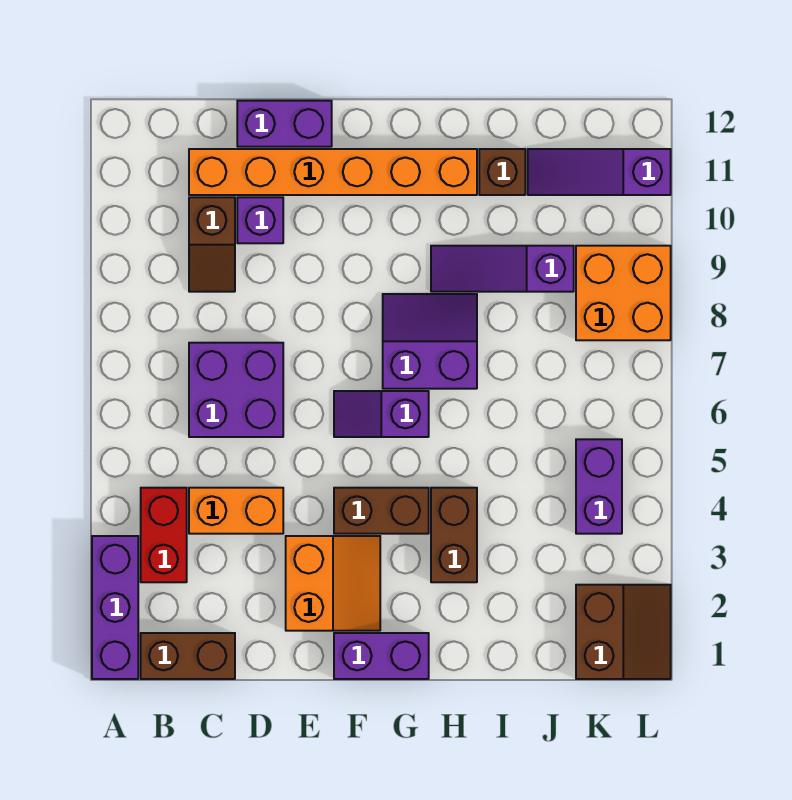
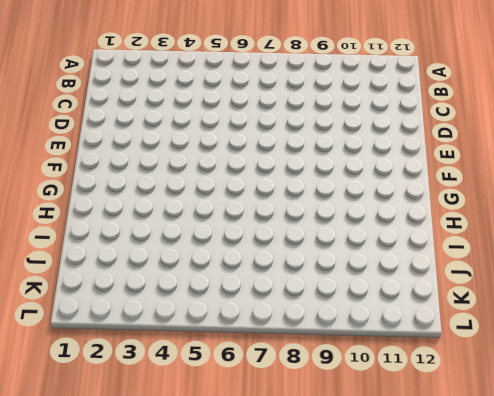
none -> purple 1x3 brick [92,536,138,679]
none -> brown 1x2 brick [141,633,235,679]
none -> red 1x2 brick [141,488,187,582]

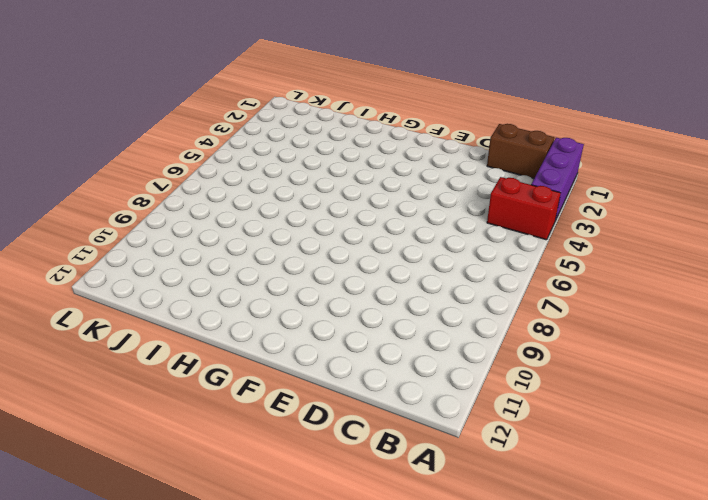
red 1x2 brick [487,177,561,240] -> red 1x2 brick turned to [141,488,187,582]
none -> orange 1x2 brick [189,488,283,534]
none -> purple 2x2 brick [189,343,283,437]
none -> brown 1x2 slope [189,197,235,292]

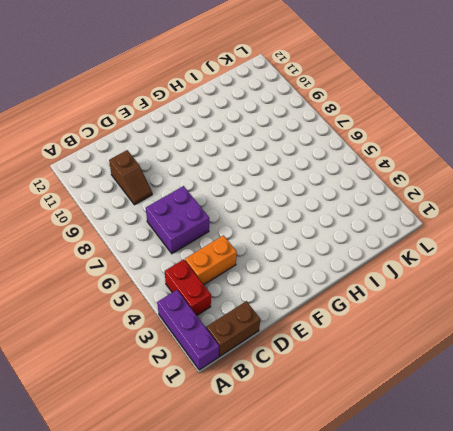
none -> orange 1x6 brick [189,149,477,195]
none -> purple 1x1 brick [237,197,283,243]
none -> purple 1x2 brick [237,101,332,147]

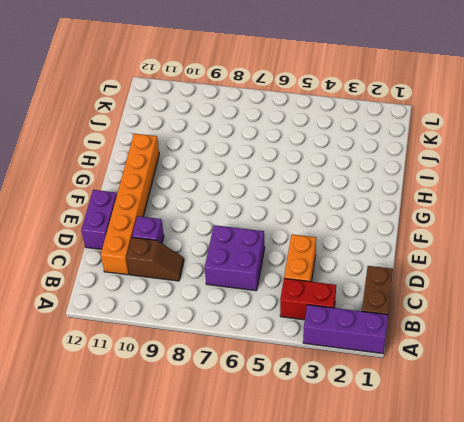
none -> orange 2x2 slope [286,536,380,631]
none -> purple 1x2 brick [334,633,429,679]
none -> brown 1x2 brick [334,488,429,534]

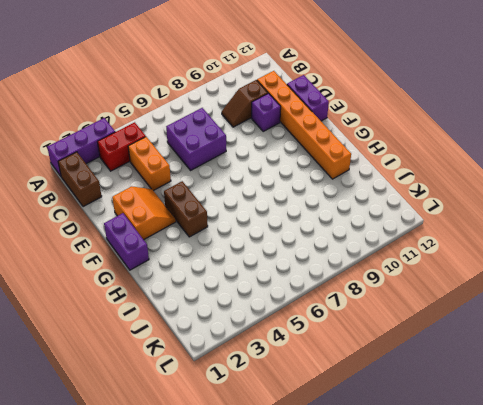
orange 2x2 slope [112,186,176,240] -> orange 2x2 slope turned to [286,536,380,631]
none -> purple 1x2 slope [334,391,429,437]
none -> purple 2x2 slope [383,294,477,389]
none -> brown 1x2 brick [431,488,477,582]

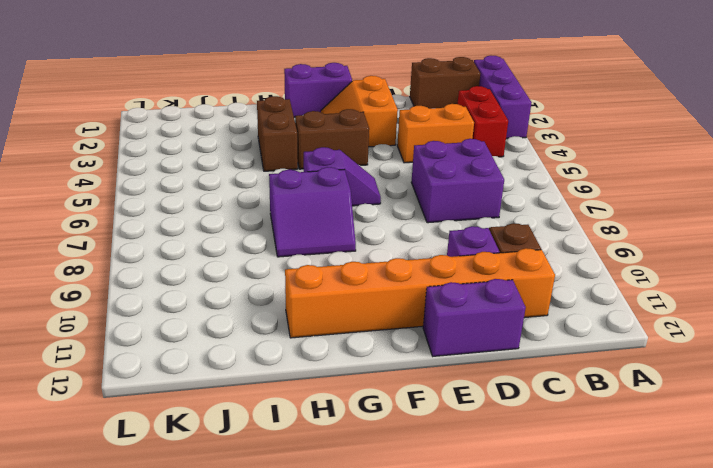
none -> purple 1x3 slope [431,246,574,292]
none -> brown 1x1 brick [479,149,525,195]
none -> purple 1x3 slope [528,149,671,195]

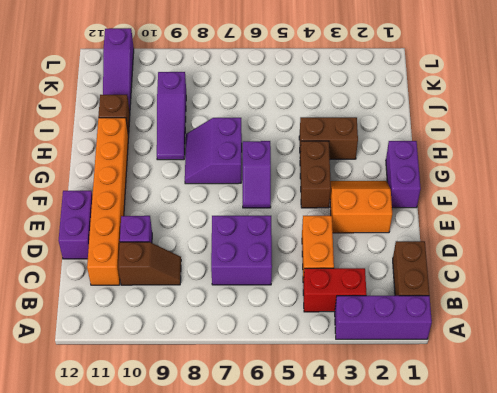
none -> brown 2x2 slope [576,585,671,679]
none -> purple 1x2 brick [576,439,622,534]
none -> orange 2x2 brick [576,246,671,340]

